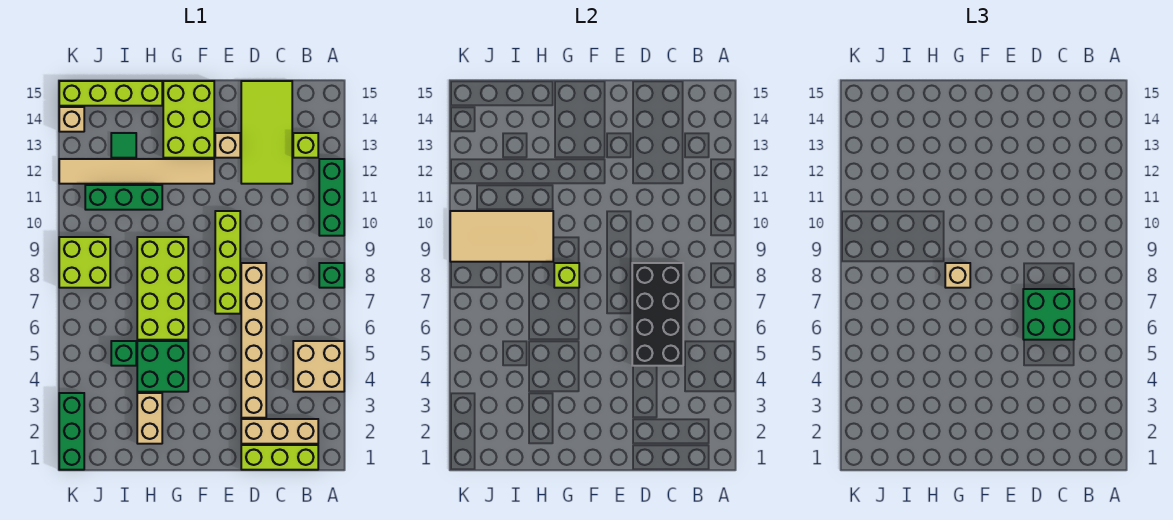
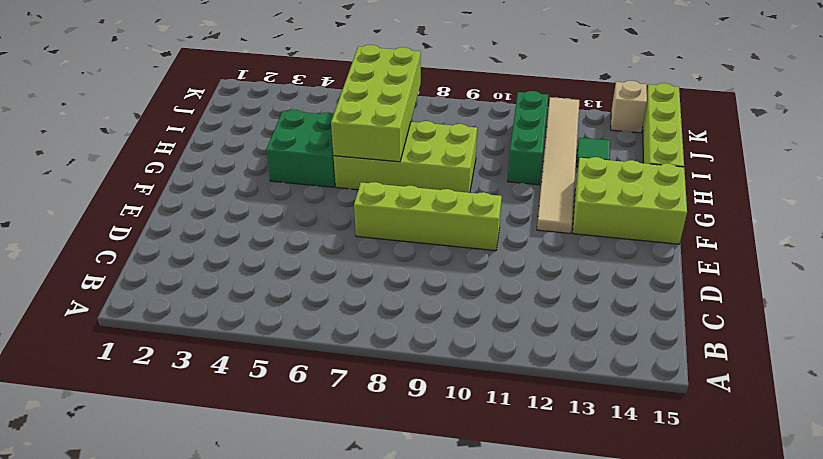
lime 2x4 brick [331,45,421,162] -> none
none -> tan 2x2 brick [293,341,344,392]
none -> green 1x1 brick [319,263,344,288]
none -> green 1x3 brick [319,159,344,236]

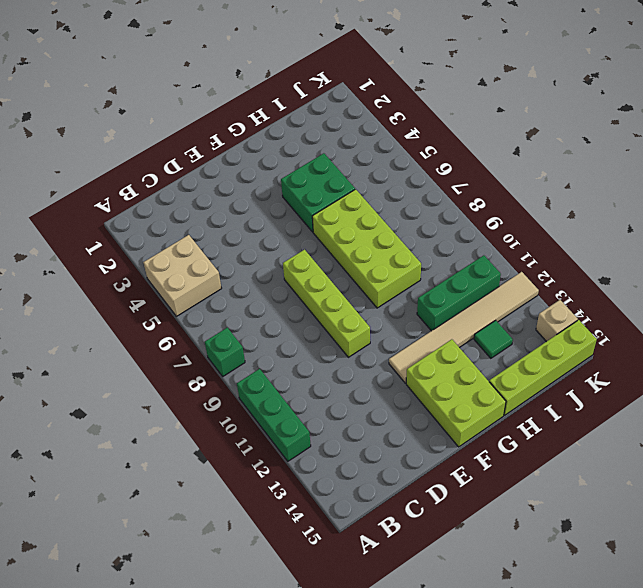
none -> lime 1x3 brick [241,445,318,470]
none -> tan 1x3 brick [241,419,318,444]
none -> lime 1x1 brick [293,133,318,158]

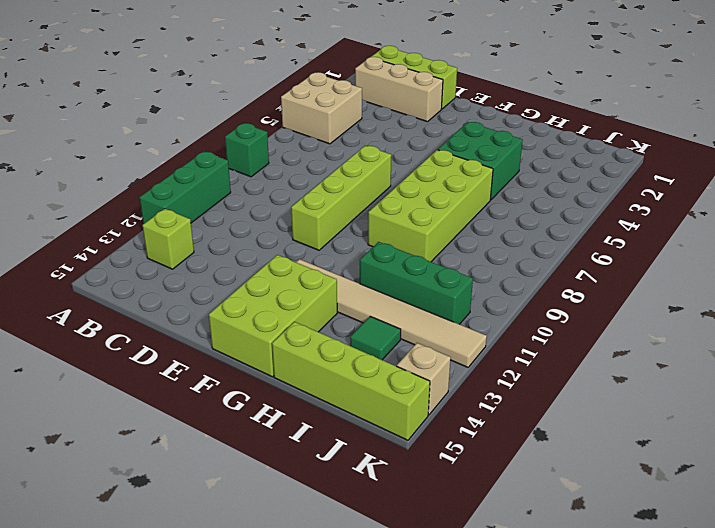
none -> lime 2x4 tile [241,81,292,184]
none -> tan 1x6 brick [241,263,266,418]
none -> tan 1x1 brick [215,133,240,158]

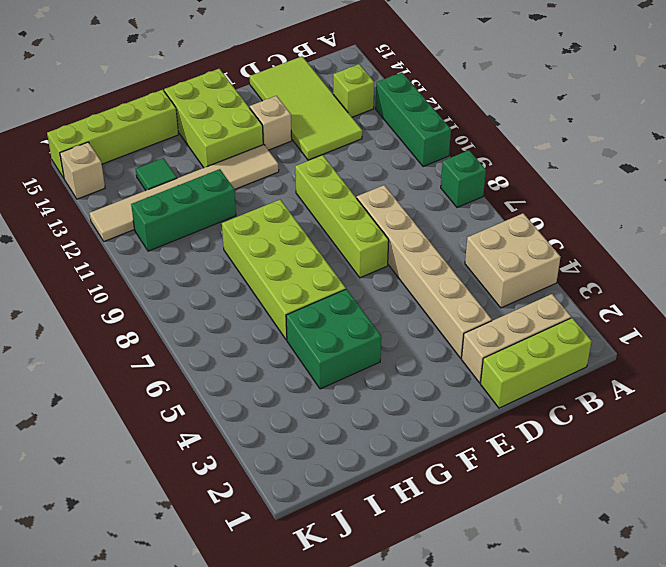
none -> tan 1x2 brick [137,393,162,444]
none -> green 1x1 brick [111,341,136,366]
none -> lime 2x2 brick [59,237,110,288]

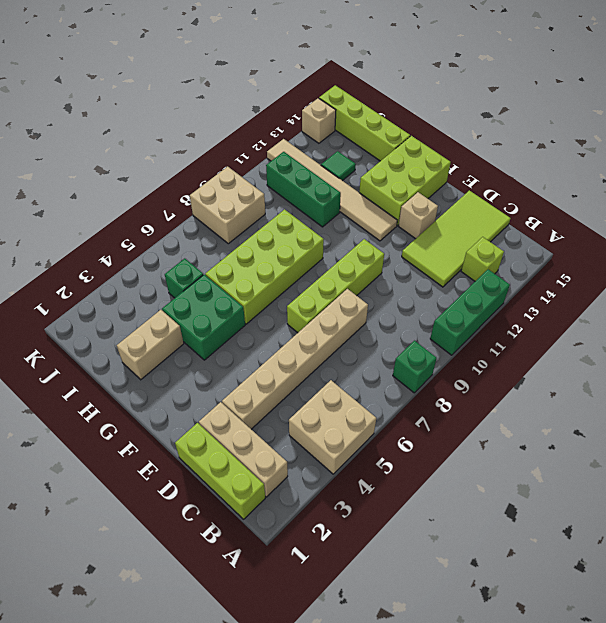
tan 2x2 brick [190,167,265,244] -> lime 2x2 brick [59,237,110,288]
none -> green 1x3 brick [59,393,84,470]
none -> black 2x4 brick [632,263,683,366]
none -> lime 1x1 brick [554,263,579,288]

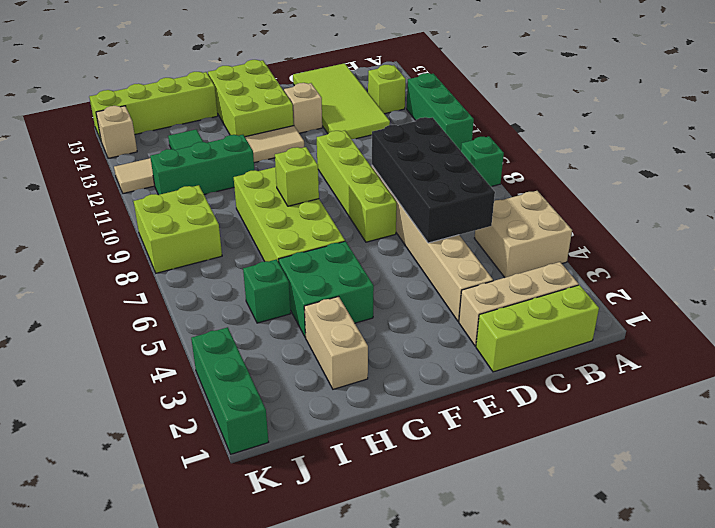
none -> tan 2x4 tile [450,211,553,262]
none -> green 2x2 brick [1023,289,1074,340]
none -> tan 1x1 brick [945,263,970,288]

